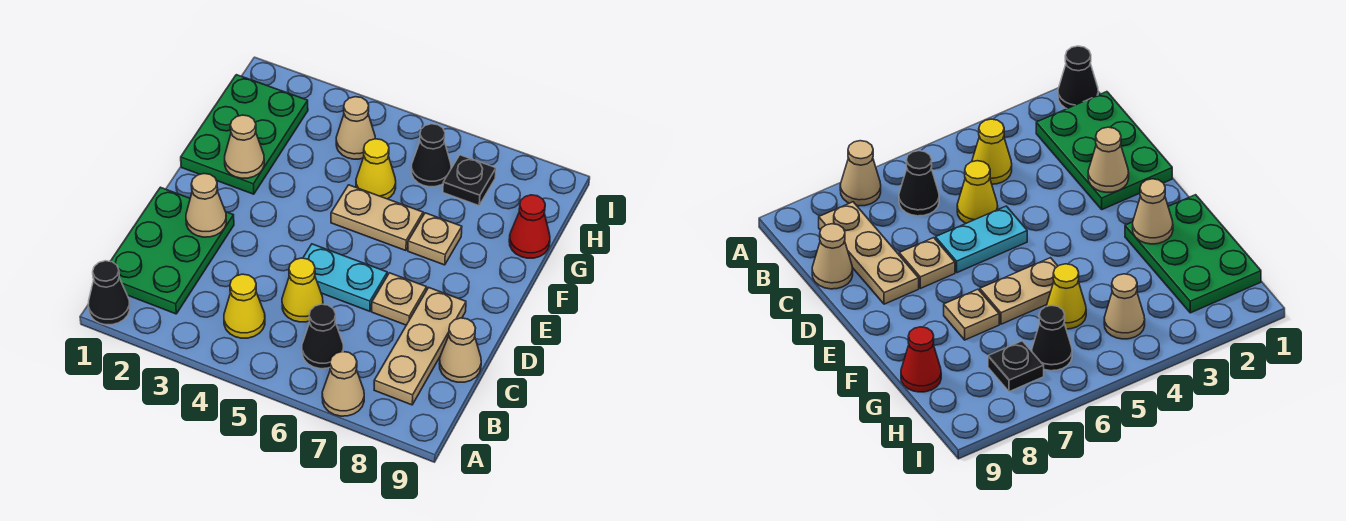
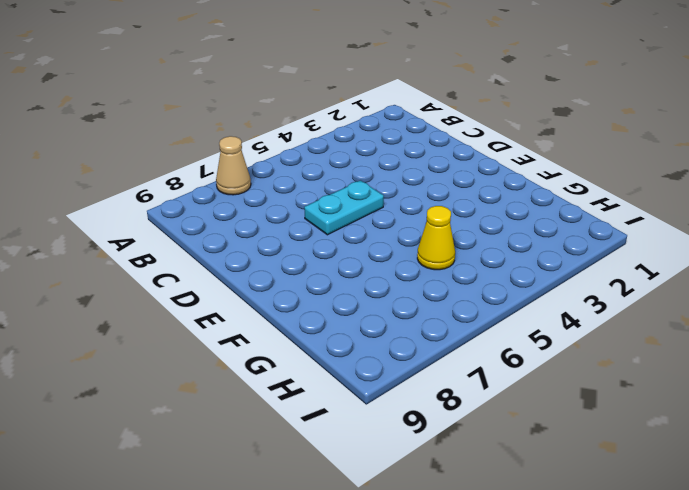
none -> black 1x1 cone [88,261,130,325]
none -> green 2x3 plate [110,187,234,314]
none -> yellow 1x1 cone [224,274,265,338]

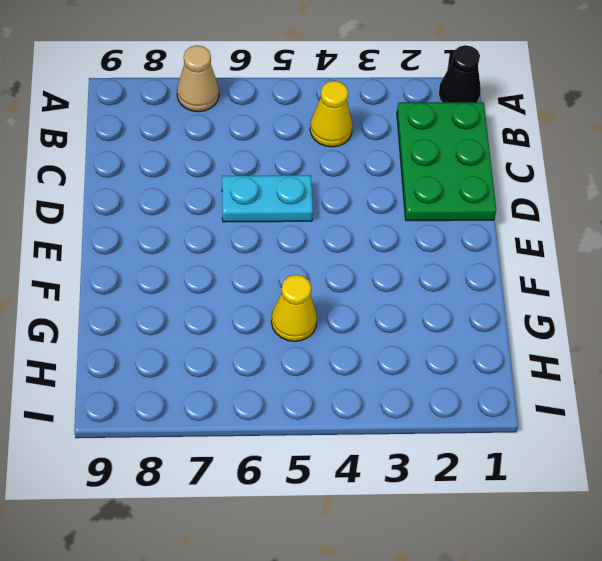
none -> black 1x1 cone [302,304,343,369]
none -> tan 1x3 plate [374,288,466,405]
none -> yellow 1x1 cone [282,258,323,322]

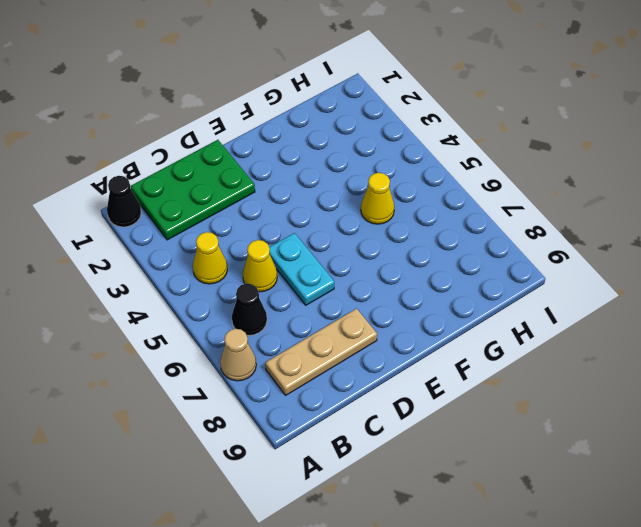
none -> tan 1x1 cone [439,318,481,382]
none -> tan 1x1 plate [372,273,427,325]
none -> green 2x3 plate [181,75,308,194]

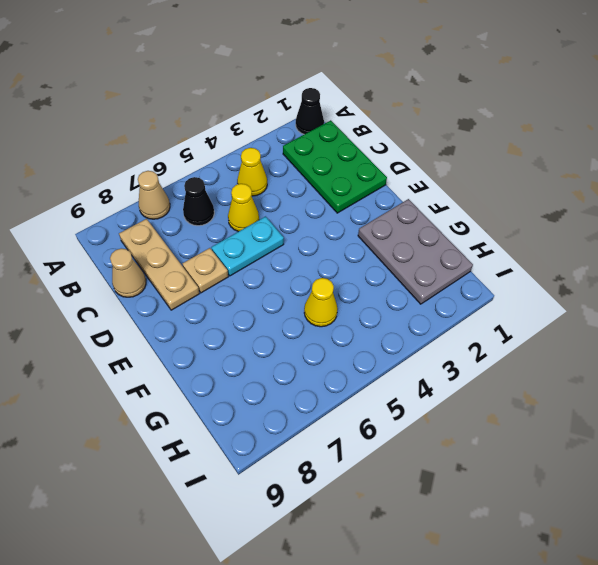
grey 2x3 plate [358,199,473,304] -> green 2x3 plate [181,75,308,194]
none -> tan 1x2 plate [331,185,423,251]
none -> tan 1x1 plate [408,213,462,265]
none -> red 1x1 cone [509,195,550,258]

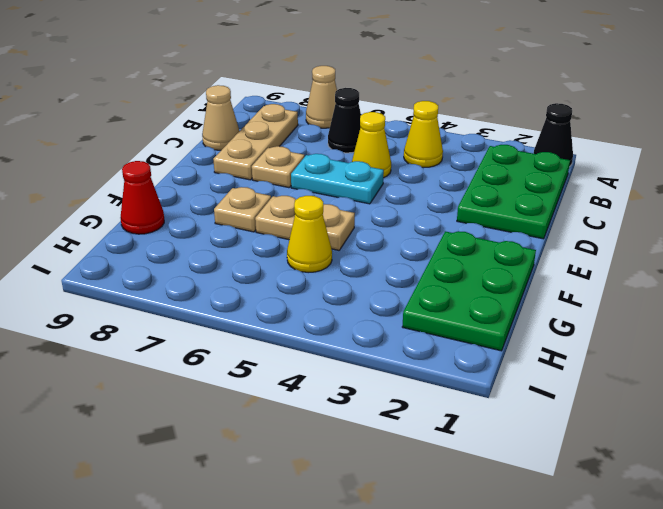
none -> tan 1x1 cone [336,97,375,159]
none -> black 1x1 cone [411,124,451,187]
none -> black 1x1 plate [443,155,496,206]

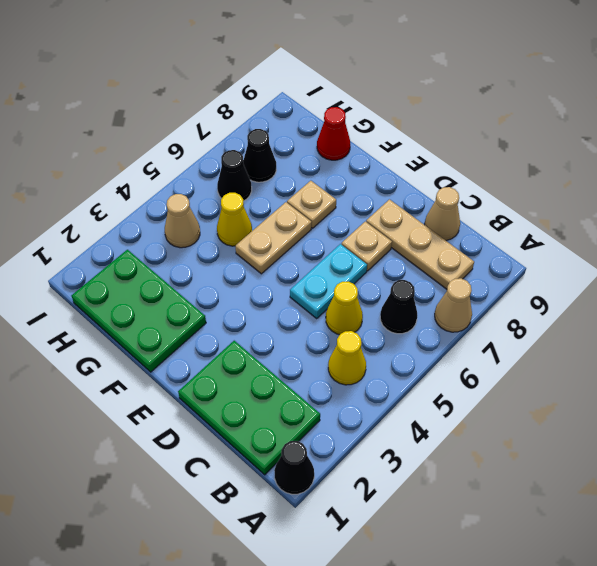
black 1x1 cone [243,129,276,182] -> black 1x1 plate [443,155,496,206]
none -> tan 1x1 cone [186,174,226,237]
none -> tan 1x1 cone [225,115,264,178]

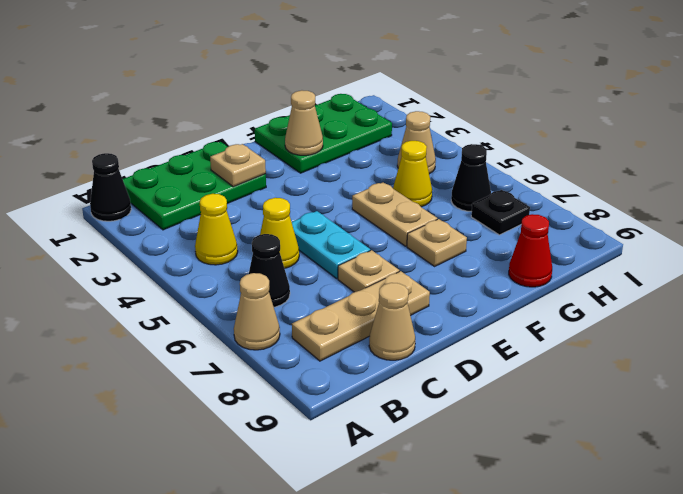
tan 1x1 plate [210,144,266,187] -> tan 1x1 cone [186,174,226,237]

